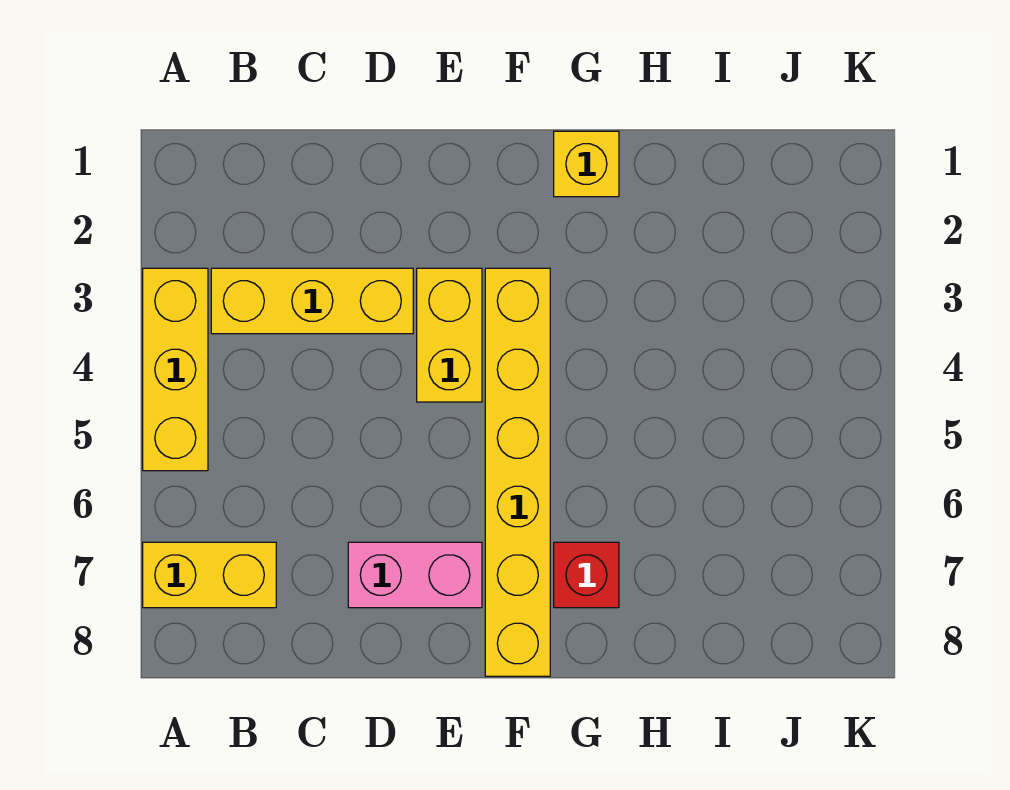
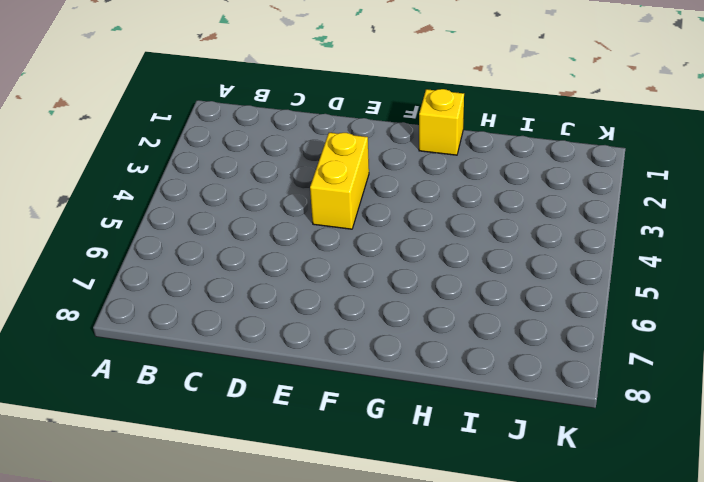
none -> yellow 1x3 brick [143,268,208,471]
none -> yellow 1x2 brick [143,542,276,608]

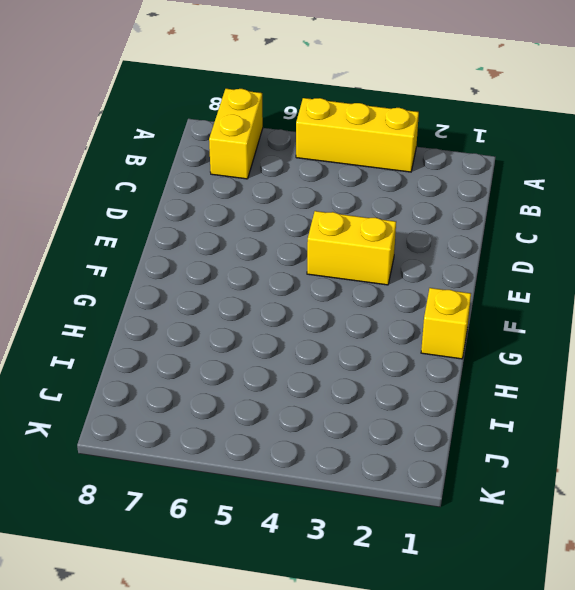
none -> yellow 1x3 brick [211,268,413,334]
none -> pink 1x2 brick [348,542,482,608]

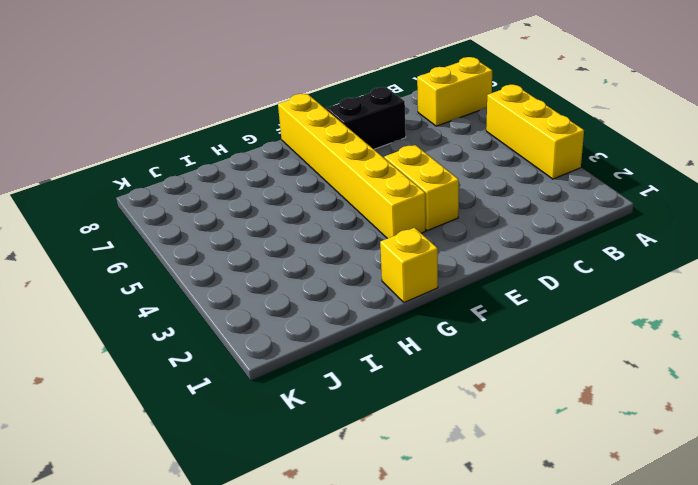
black 1x2 brick [327,87,406,149] -> pink 1x2 brick [348,542,482,608]
none -> yellow 1x3 brick [211,268,413,334]
none -> red 1x1 brick [554,542,619,608]

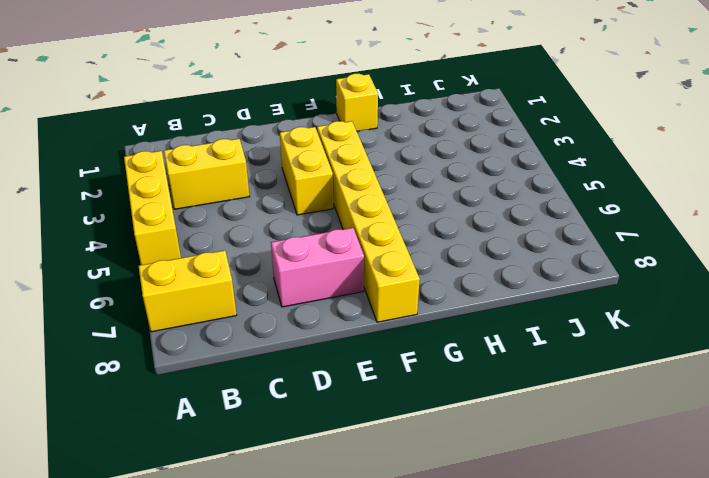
yellow 1x2 brick [164,139,250,209] -> yellow 1x3 brick [211,268,413,334]
none -> red 1x1 brick [554,542,619,608]

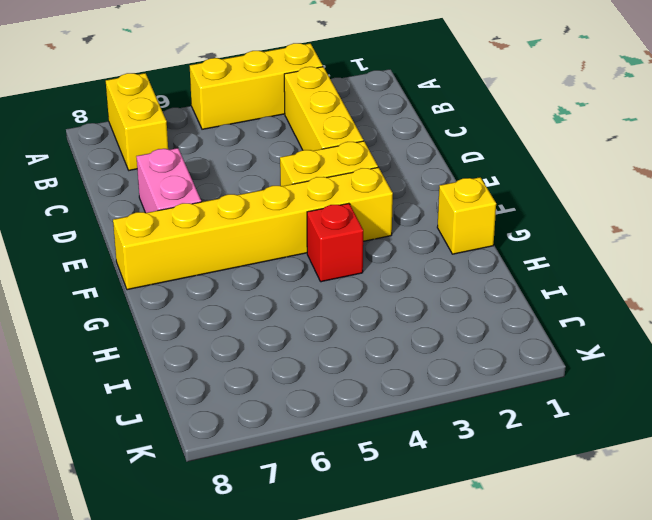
red 1x1 brick [307,203,363,282] -> red 1x1 brick moved to [554,542,619,608]

